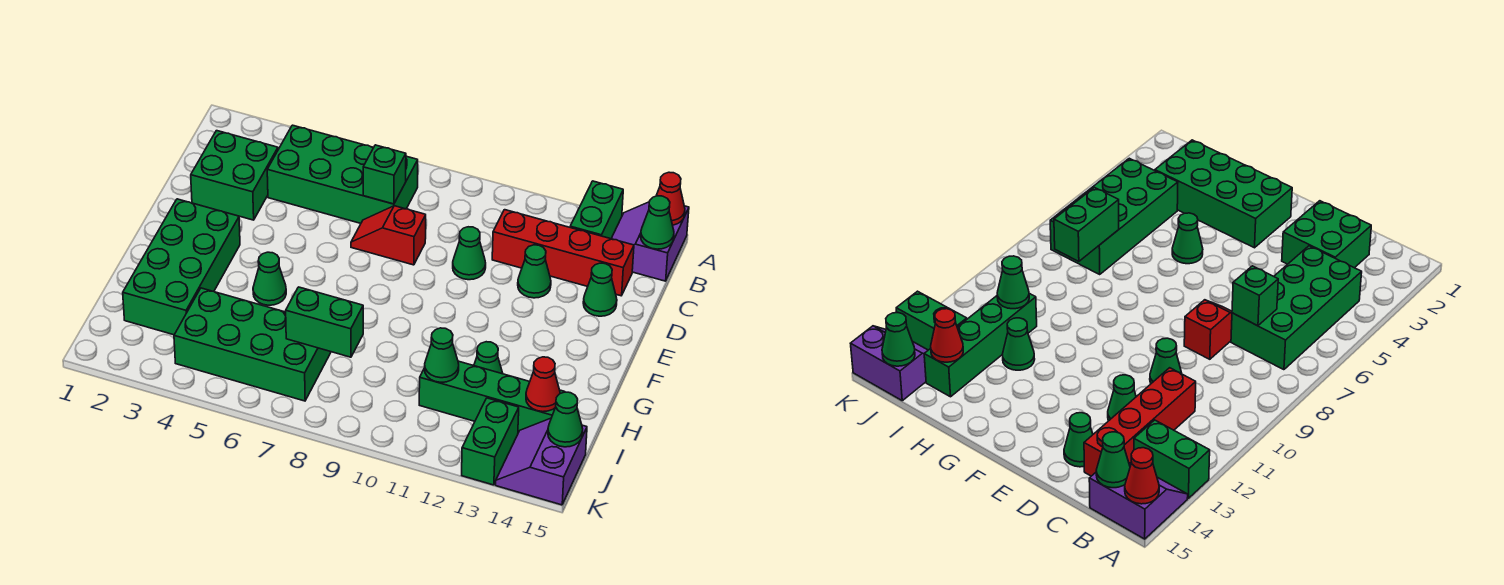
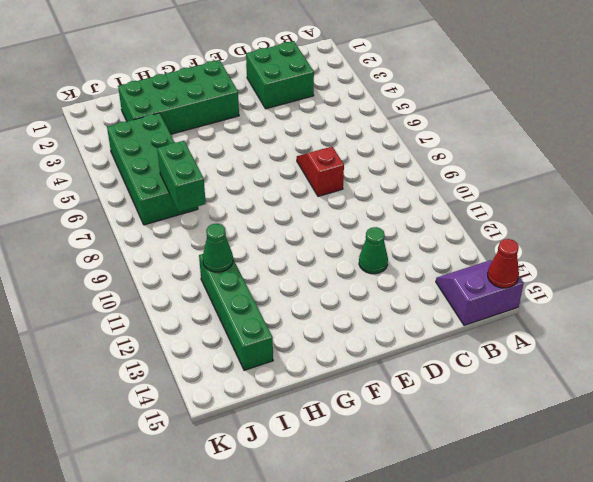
none -> green 1x2 brick [570,181,623,239]
none -> green 2x4 brick [267,125,418,223]
none -> red 1x4 brick [492,210,634,296]

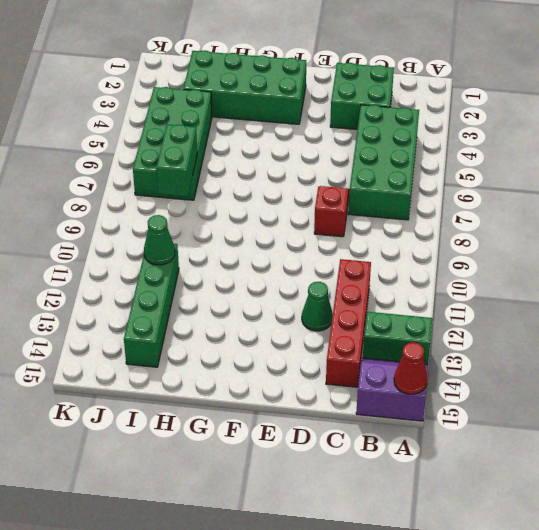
none -> green 1x1 cone [453,227,486,280]
none -> green 1x1 cone [583,263,617,316]
none -> green 1x1 cone [253,252,286,305]

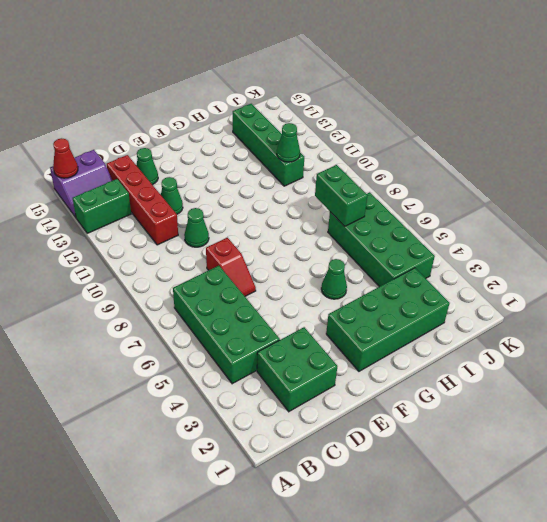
none -> green 1x1 cone [474,342,503,374]
none -> green 1x2 brick [462,398,519,485]
none -> purple 2x2 slope [496,418,587,505]

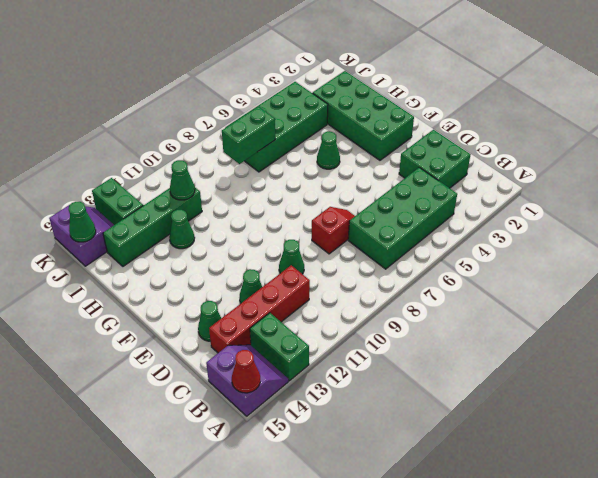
none -> green 1x1 cone [641,196,674,249]
none -> green 1x1 brick [363,145,406,204]
none -> red 1x1 cone [526,357,560,412]

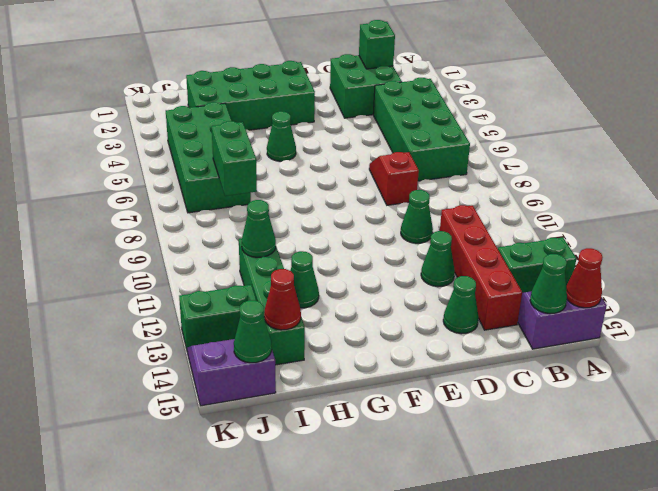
green 1x1 brick [359,20,395,69] -> green 1x1 brick moved to [363,145,406,204]

